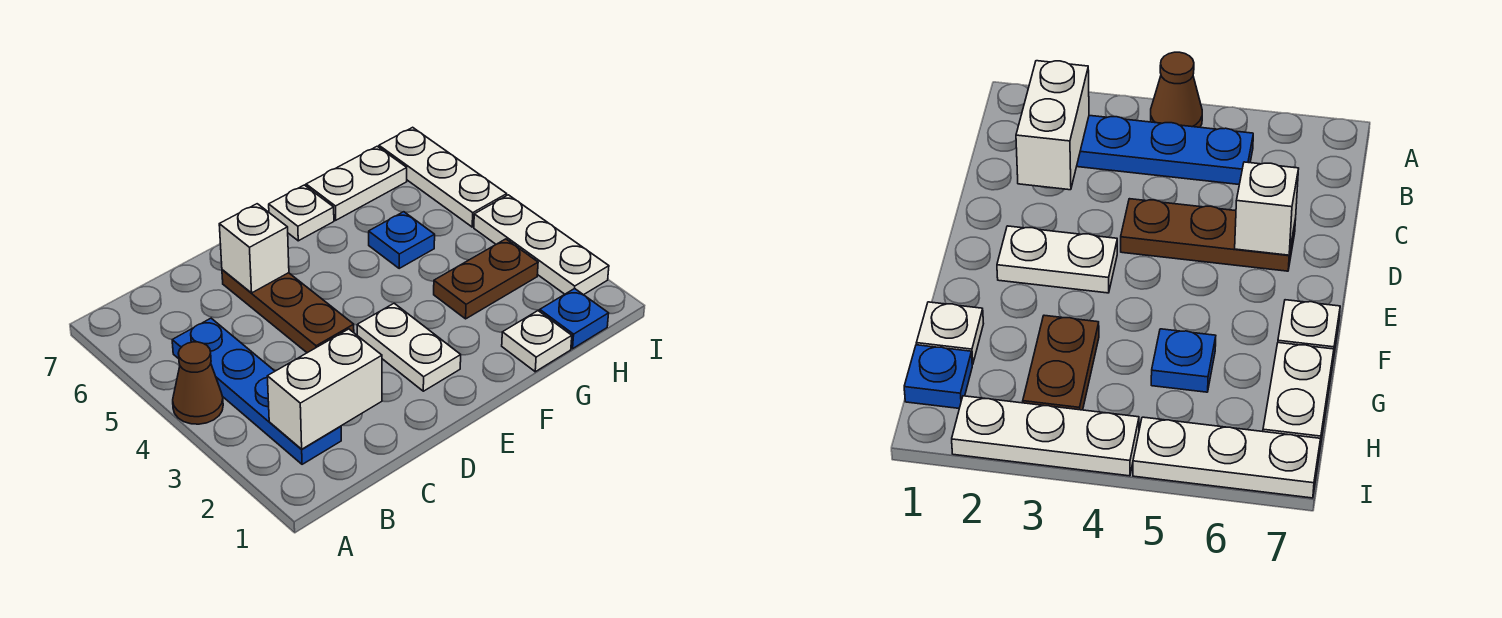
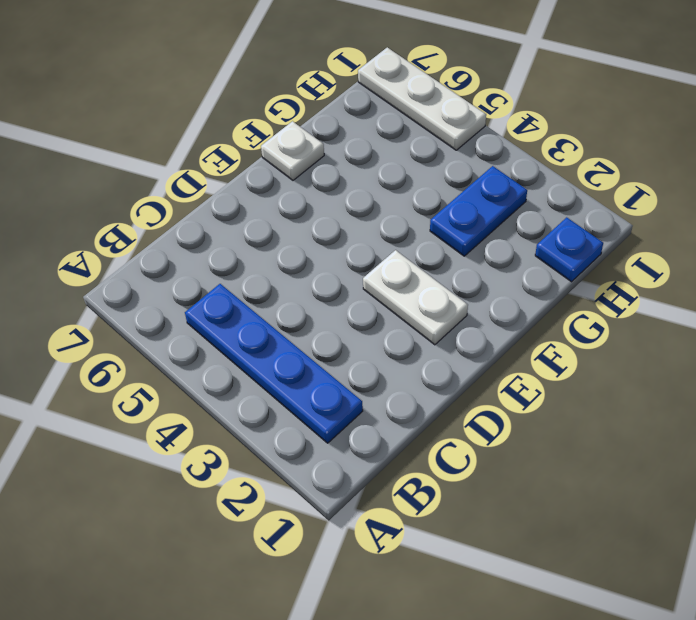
blue 1x2 plate [430,166,527,256] -> brown 1x2 plate [434,239,538,319]
none -> brown 1x1 cone [173,342,223,424]
none -> brown 1x3 plate [222,270,354,353]
none -> white 1x1 plate [502,311,572,372]

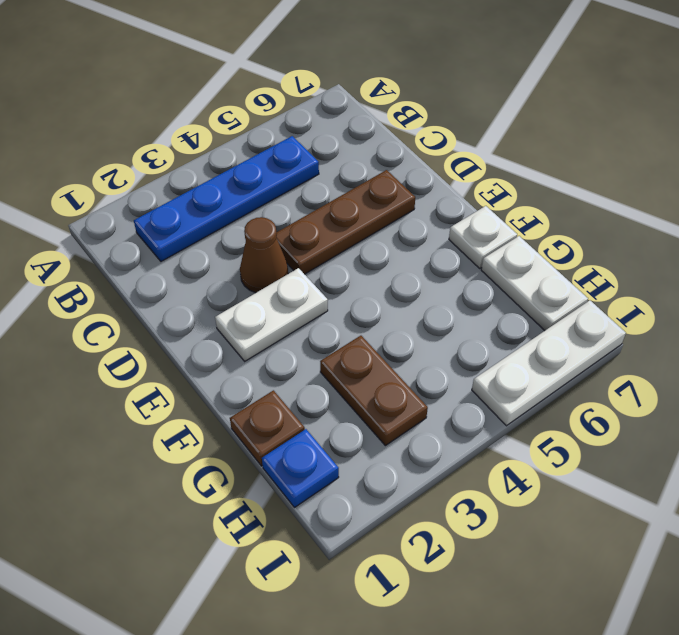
brown 1x1 cone [240,217,288,293] -> brown 1x1 cone moved to [173,342,223,424]
brown 1x1 plate [230,390,305,466] -> white 1x1 plate [502,311,572,372]
none -> blue 1x1 plate [369,212,435,268]
none -> white 1x3 plate [474,195,609,295]
none -> white 1x2 brick [267,329,382,449]

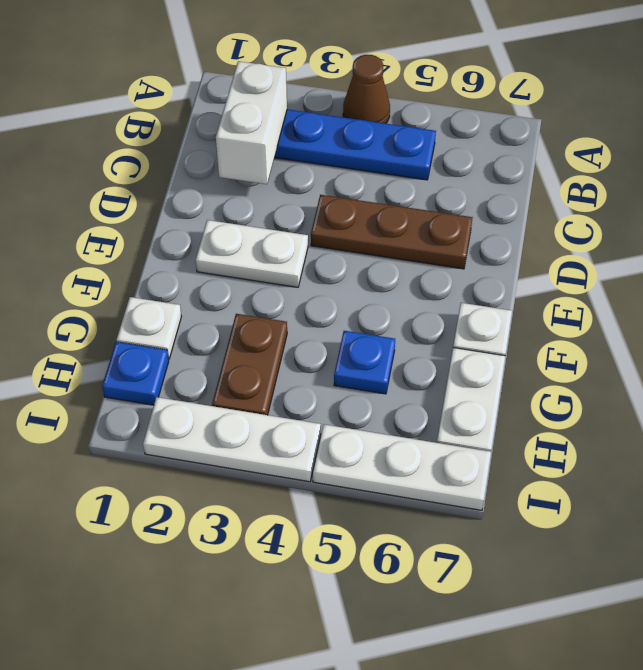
none -> white 1x1 brick [219,204,289,293]

